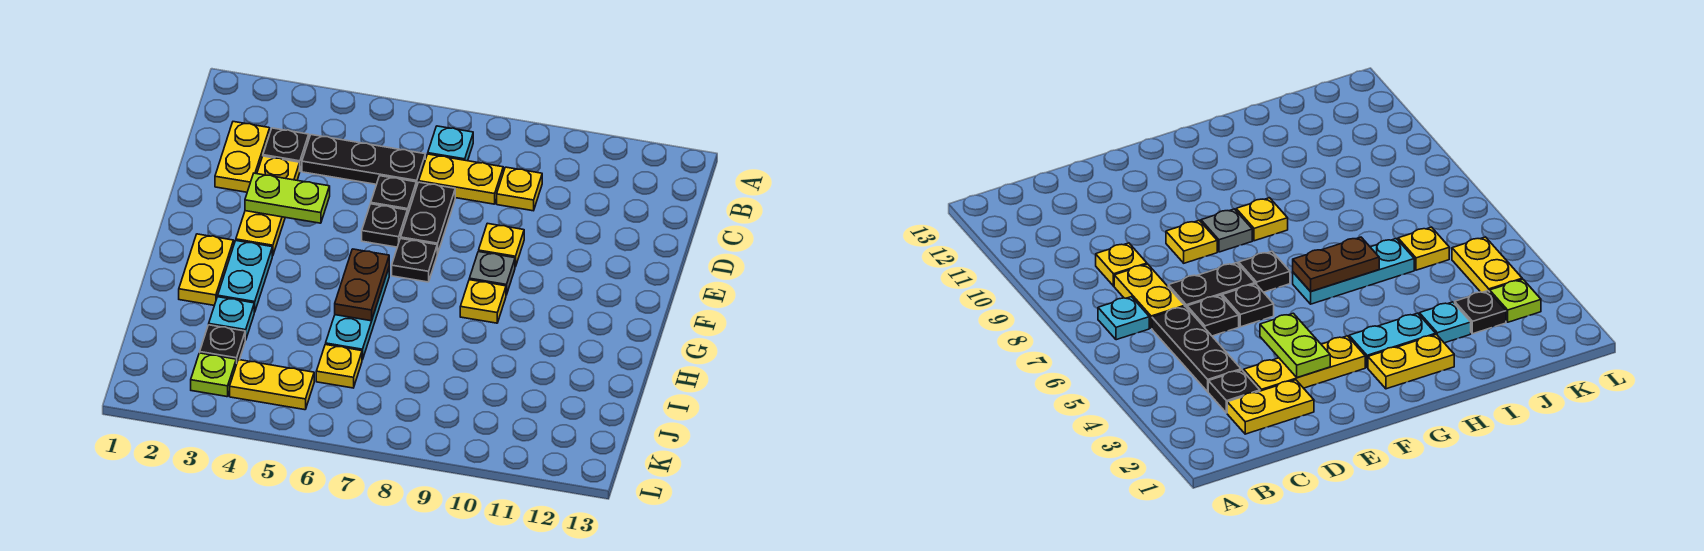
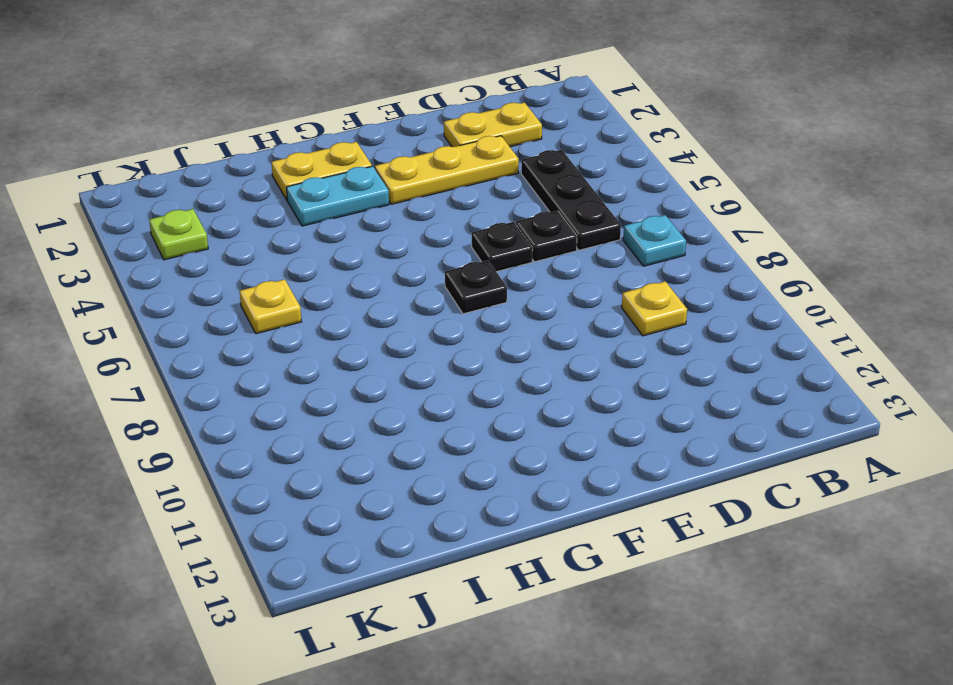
none -> black 1x1 plate [263,128,309,170]
none -> yellow 1x2 plate [419,154,503,204]
none -> black 1x2 plate [401,182,455,254]

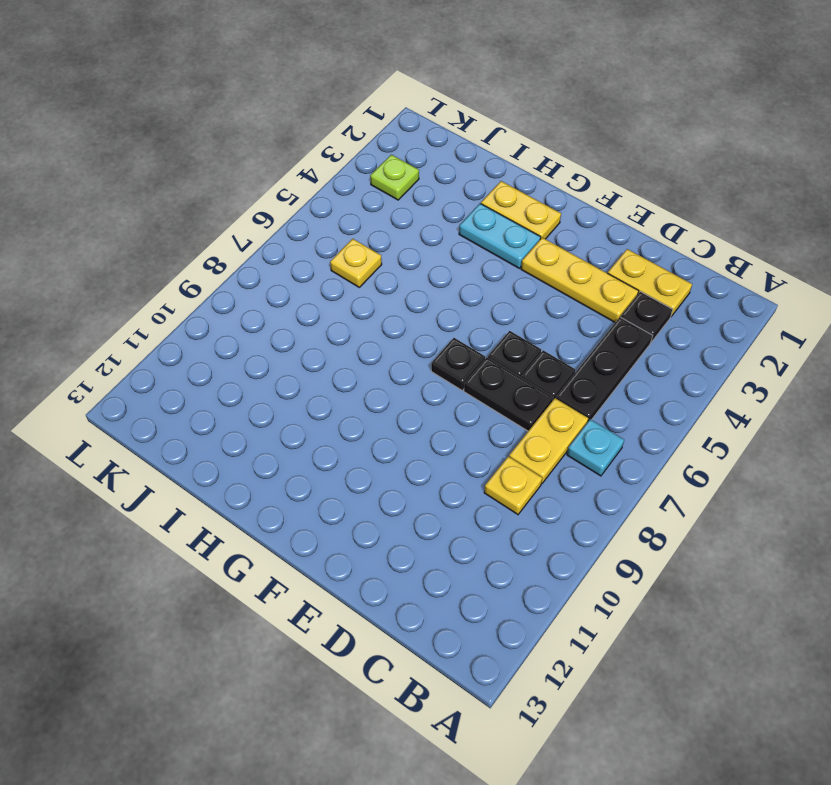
none -> yellow 1x1 plate [479,223,524,267]
none -> grey 1x1 plate [469,252,515,295]
none -> cyan 1x3 plate [326,268,389,360]

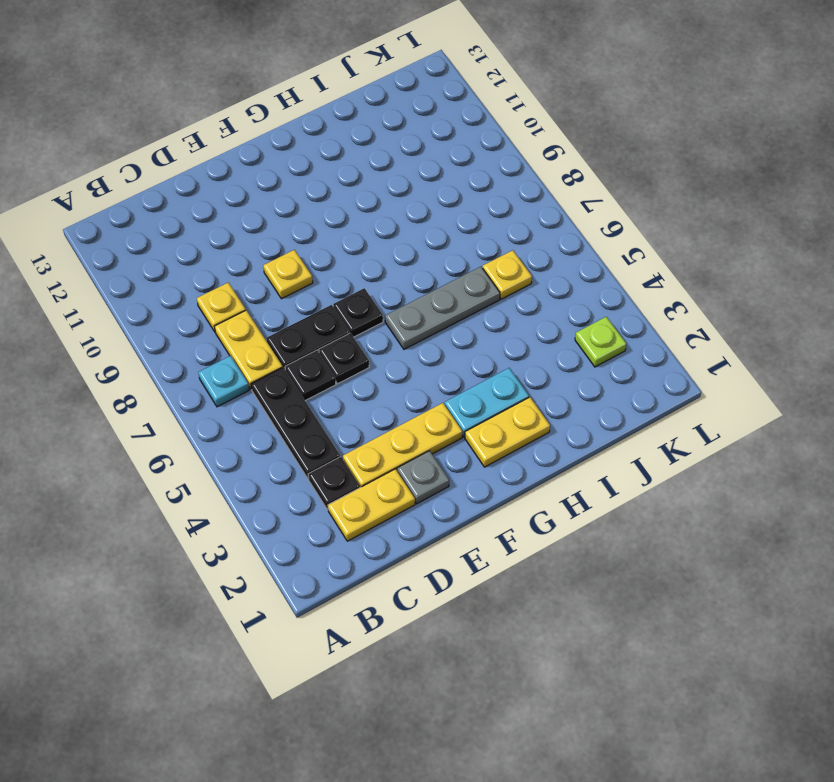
grey 1x1 plate [397,451,449,504] -> grey 1x1 plate moved to [469,252,515,295]
grey 1x3 plate [385,267,500,349] -> cyan 1x3 plate [326,268,389,360]
none -> yellow 1x1 plate [460,280,506,323]
none -> cyan 1x1 plate [209,297,254,340]
none -> black 1x1 plate [200,325,245,364]

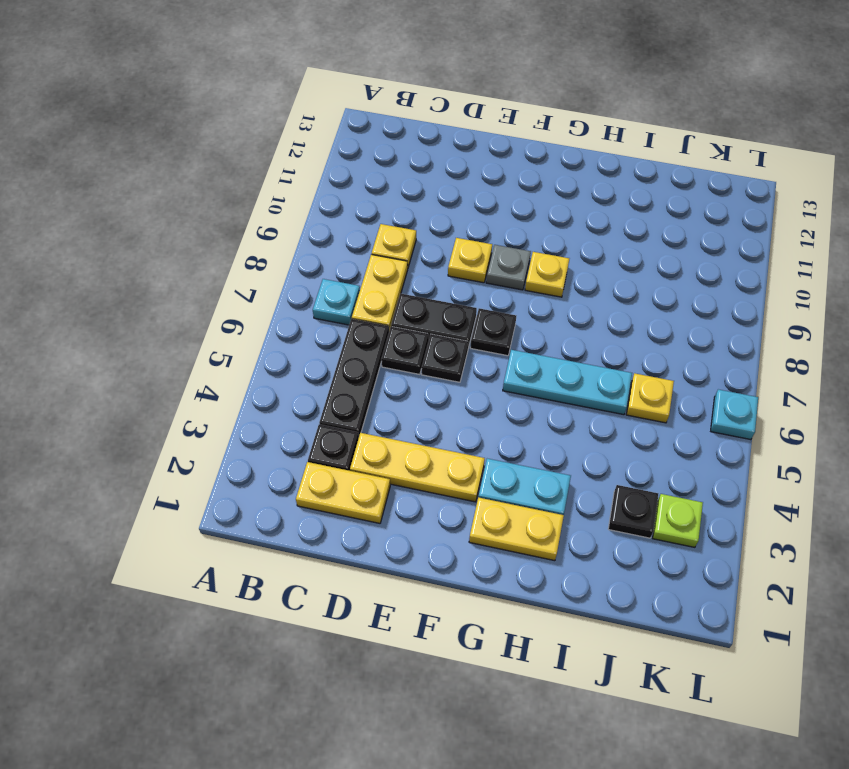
cyan 1x1 plate [711,389,758,440] -> cyan 1x1 plate moved to [209,297,254,340]
none -> yellow 1x2 plate [230,360,314,410]
none -> lime 1x2 plate [245,173,330,223]
none -> brown 1x2 plate [335,249,389,321]

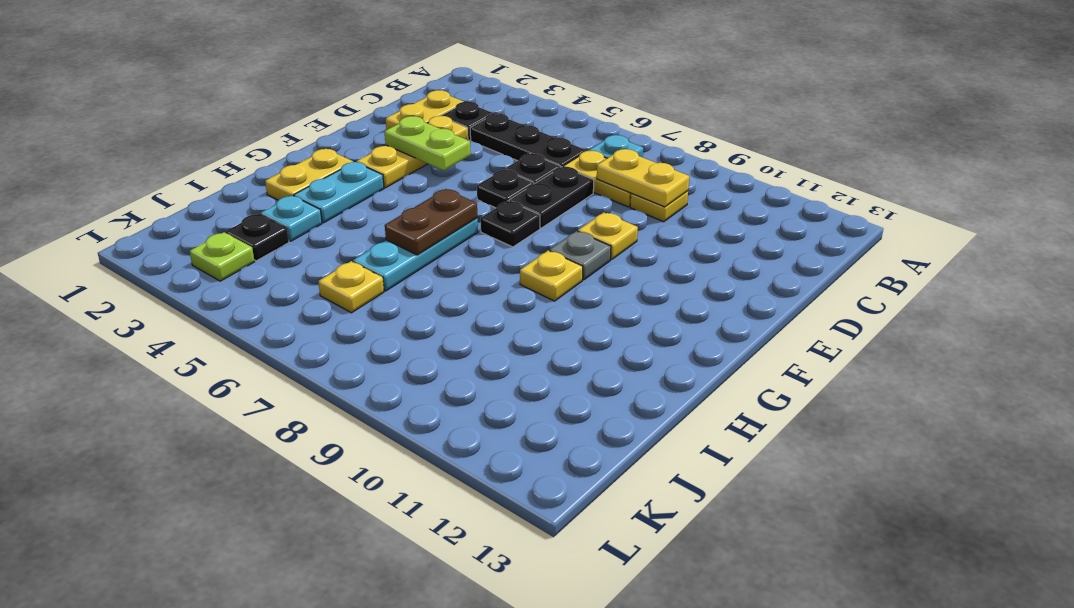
yellow 1x2 plate [597,149,689,207] -> yellow 1x2 plate moved to [230,360,314,410]

